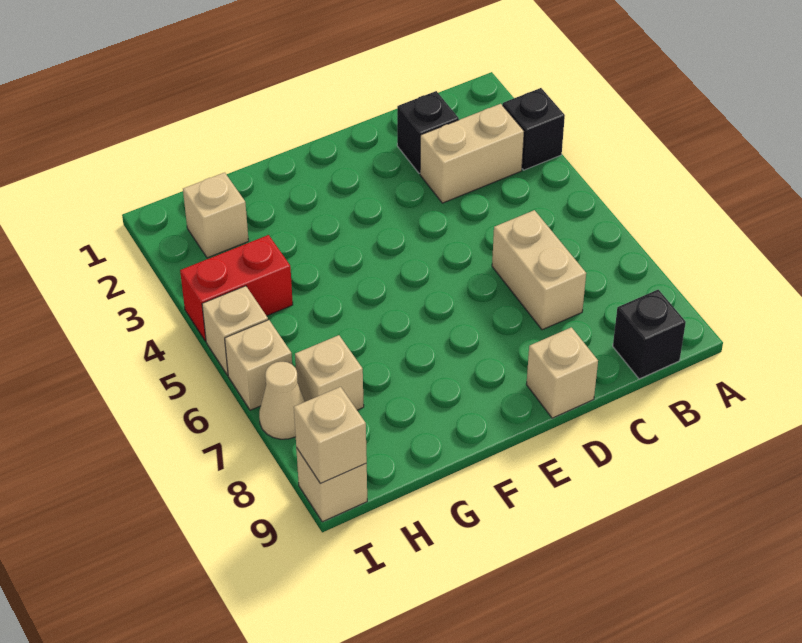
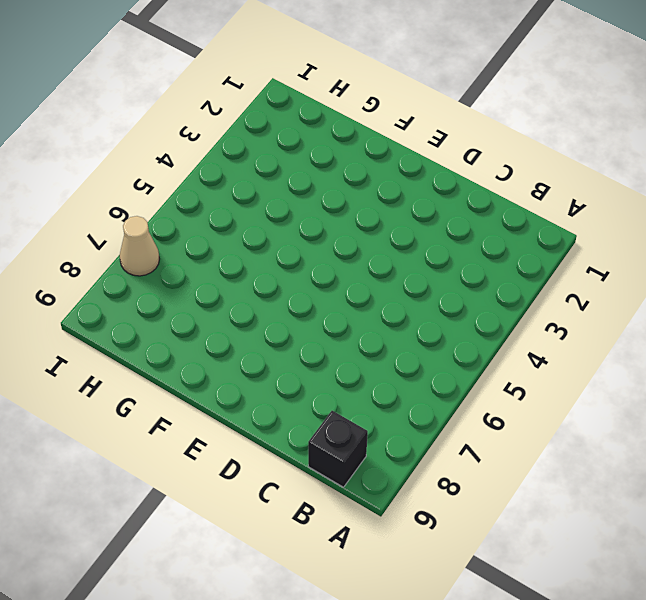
none -> black 1x1 brick [503,88,565,170]
none -> tan 1x2 brick [420,104,524,203]
none -> black 1x1 brick [397,91,459,173]

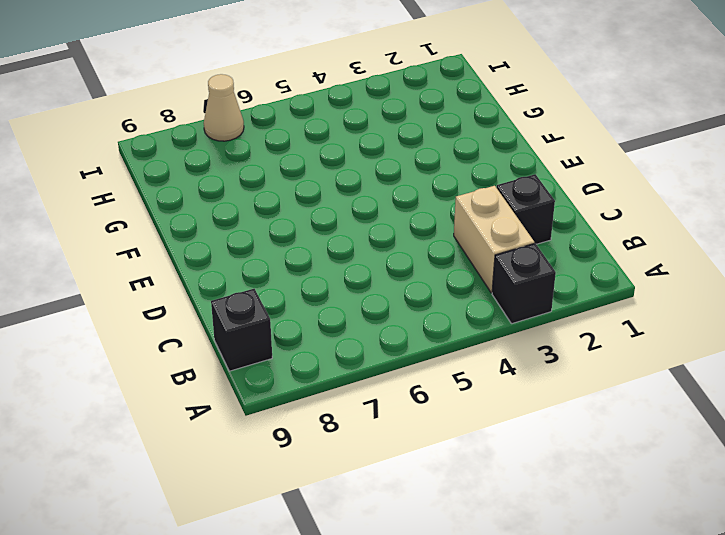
none -> tan 1x2 brick [492,210,586,330]
none -> tan 1x1 brick [526,327,598,418]
none -> tan 1x1 brick [183,173,249,258]

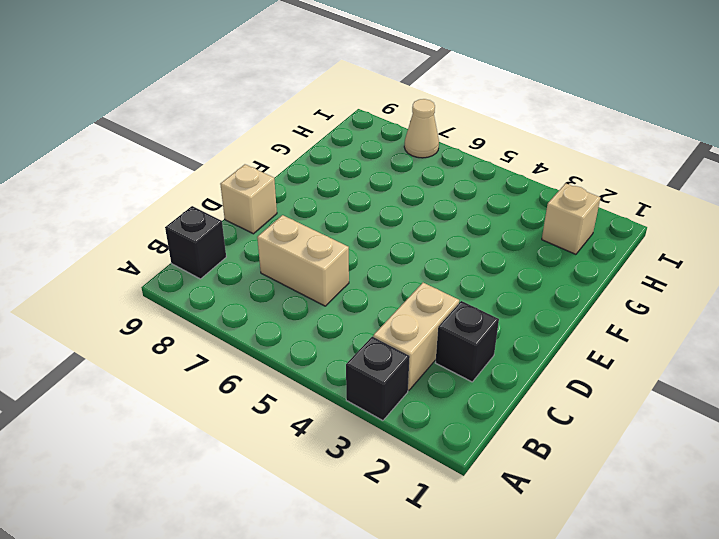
none -> red 1x2 brick [180,235,293,341]
none -> tan 1x1 brick [295,335,364,410]
none -> tan 1x1 brick [202,286,268,375]

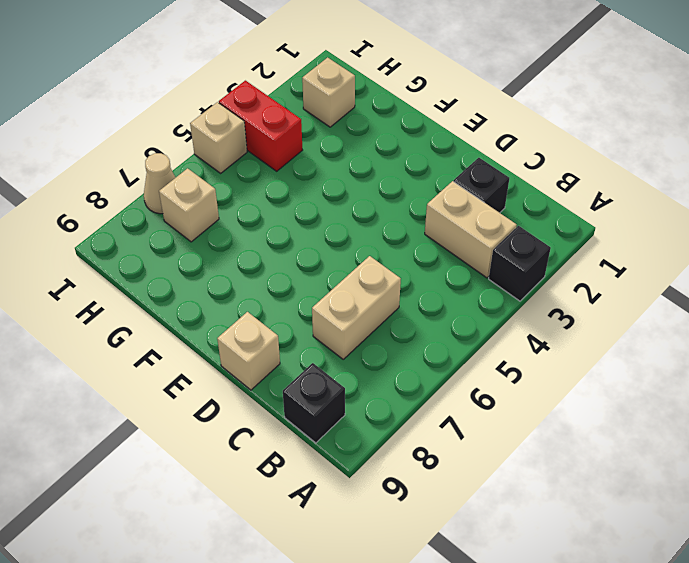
none -> tan 1x1 brick [225,320,292,410]
none -> tan 1x1 brick [296,448,367,522]
none -> tan 1x1 brick [294,387,367,484]

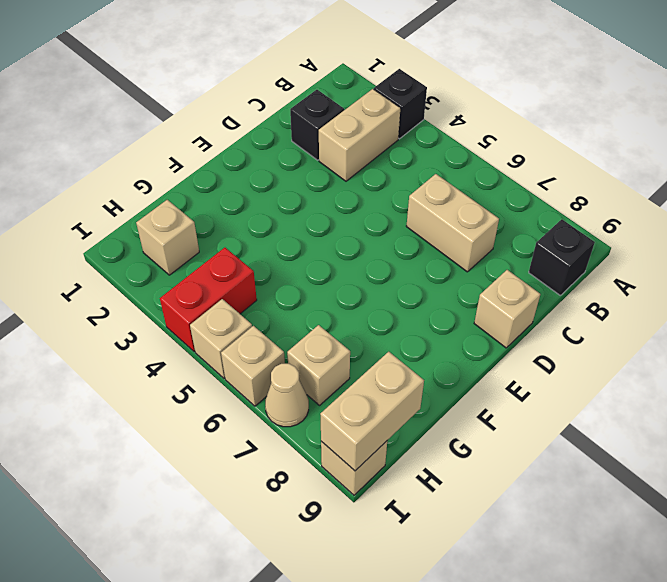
tan 1x2 brick [320,352,424,471] -> tan 1x1 brick [294,387,367,484]

